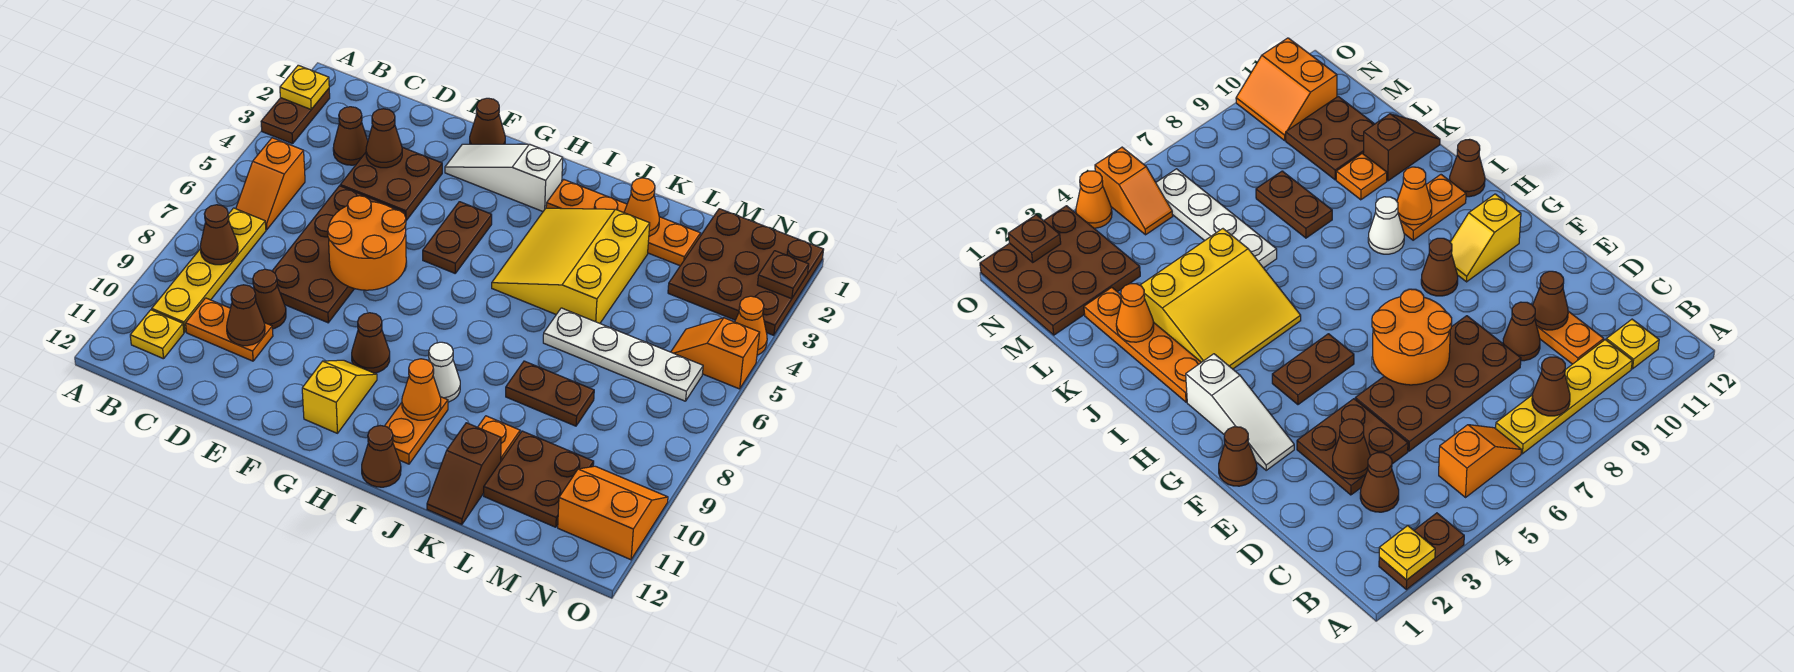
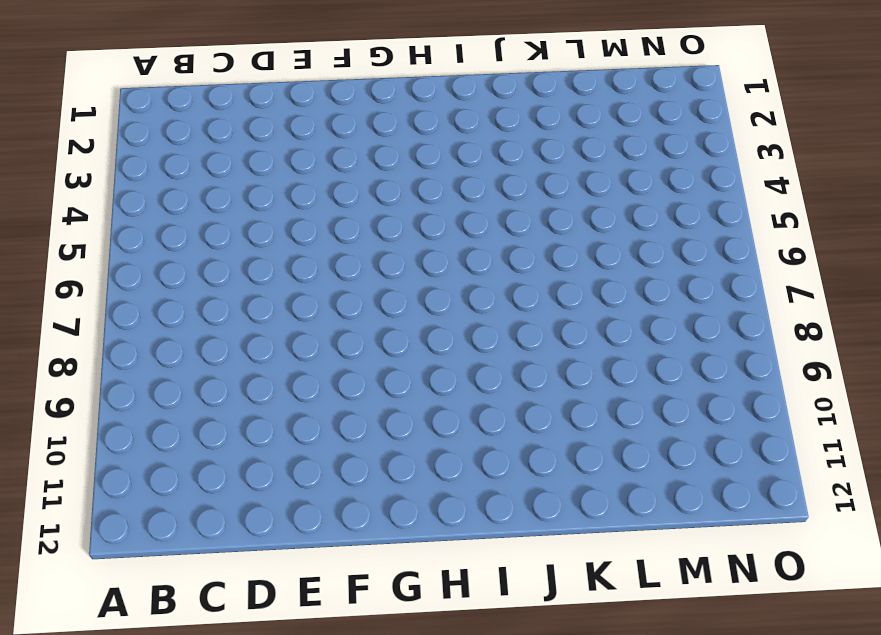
none -> brown 1x2 plate [261,89,330,144]
none -> orange 1x2 slope [236,138,305,230]
none -> yellow 1x4 plate [152,208,266,332]
none -> yellow 1x1 plate [130,310,184,359]

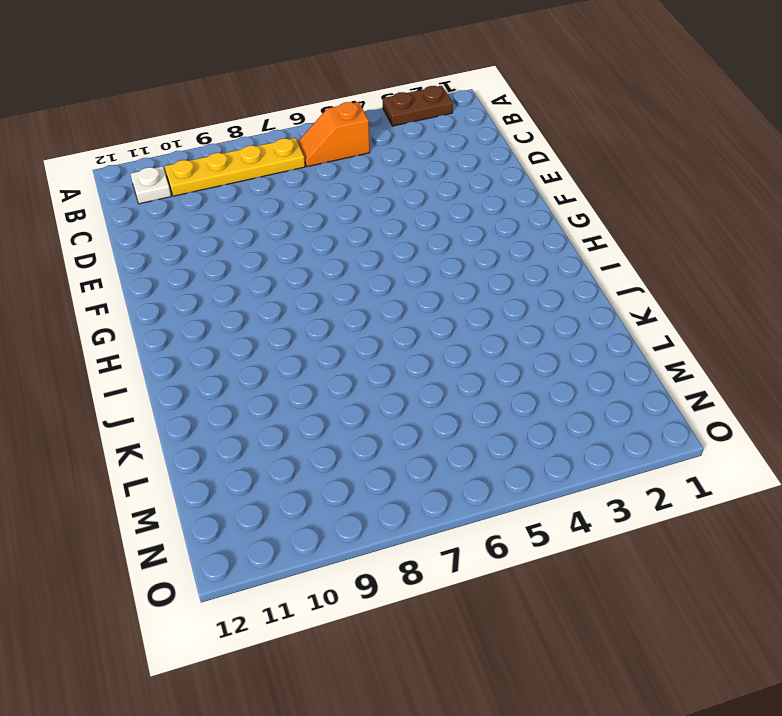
white 1x1 plate [130,166,171,204] -> yellow 1x1 plate [130,310,184,359]
none -> brown 1x1 cone [333,107,368,165]
none -> orange 1x2 plate [186,298,273,361]
none -> brown 2x2 plate [340,147,442,221]
none -> brown 2x4 plate [272,186,405,323]

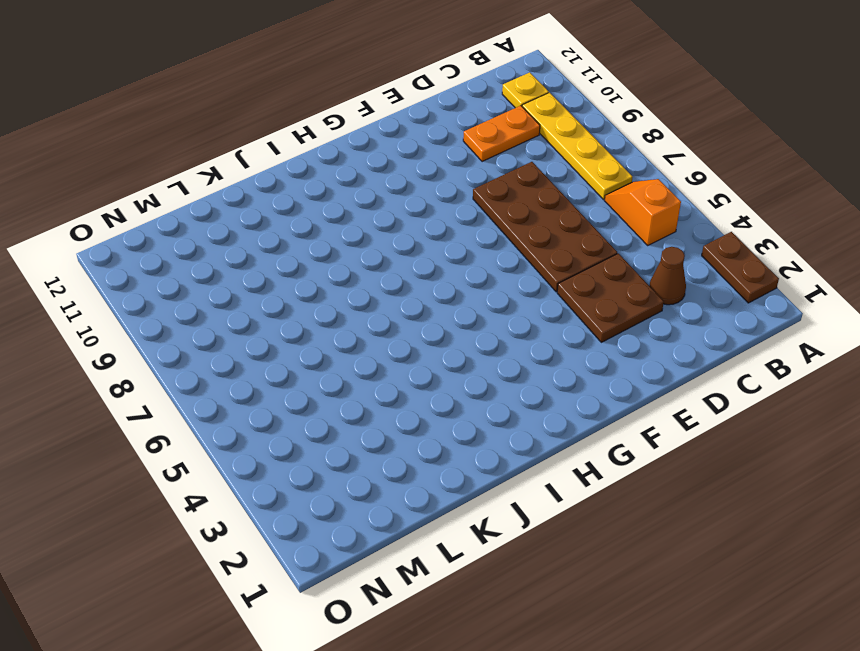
none -> brown 1x1 cone [253,269,286,329]
none -> brown 1x1 cone [470,98,505,144]
none -> white 1x3 slope [445,144,563,211]
none -> brown 1x2 plate [423,202,492,273]

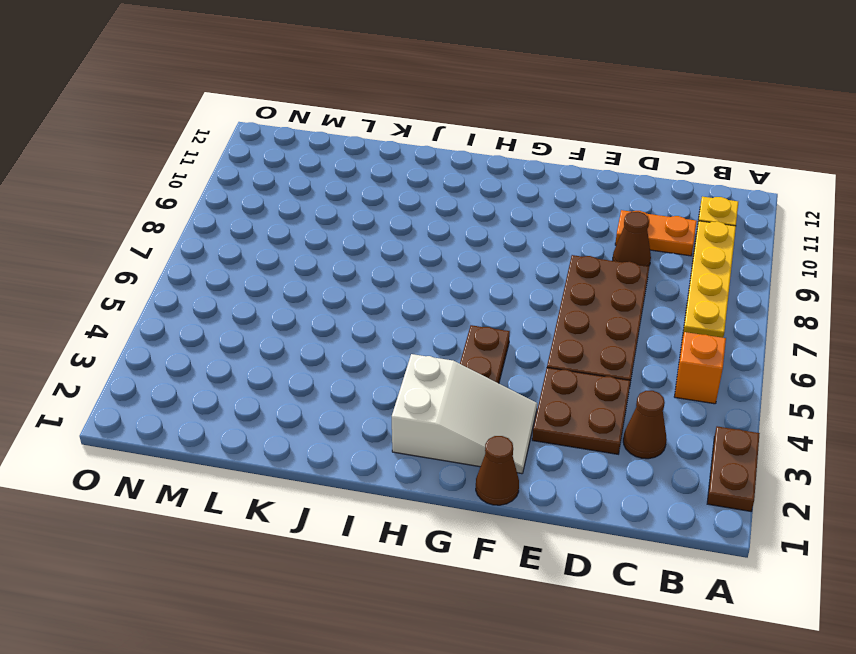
white 2x3 slope [392,354,537,474] -> white 1x3 slope [445,144,563,211]
none -> brown 1x1 cone [352,313,390,373]
none -> yellow 1x2 slope [302,360,377,433]
none -> orange 1x4 plate [546,179,700,266]
none -> yellow 3x3 slope [492,208,650,323]

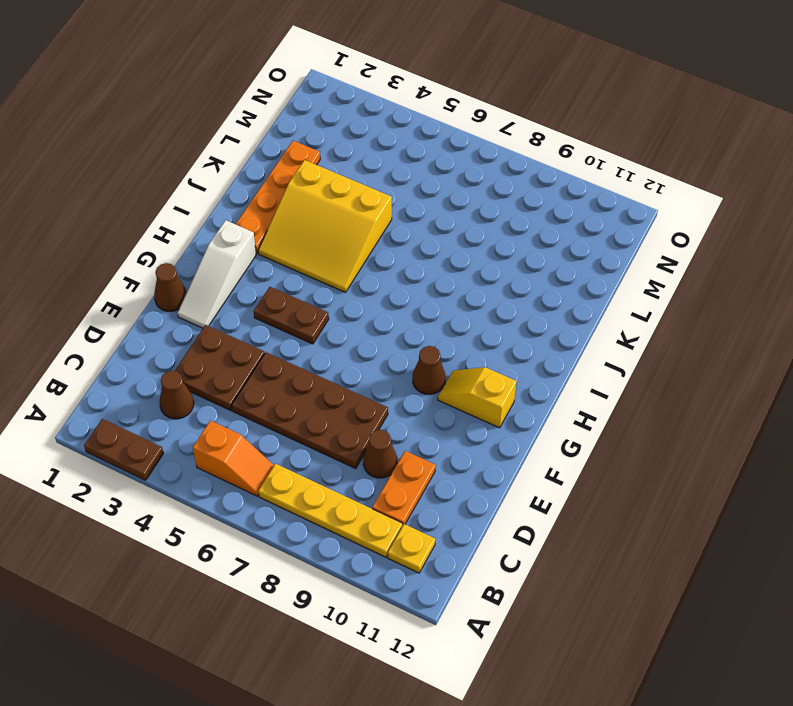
none -> white 1x1 cone [429,342,460,402]
none -> orange 1x2 plate [385,397,448,464]
none -> brown 1x1 cone [362,426,401,487]
none -> white 1x4 plate [543,308,703,401]

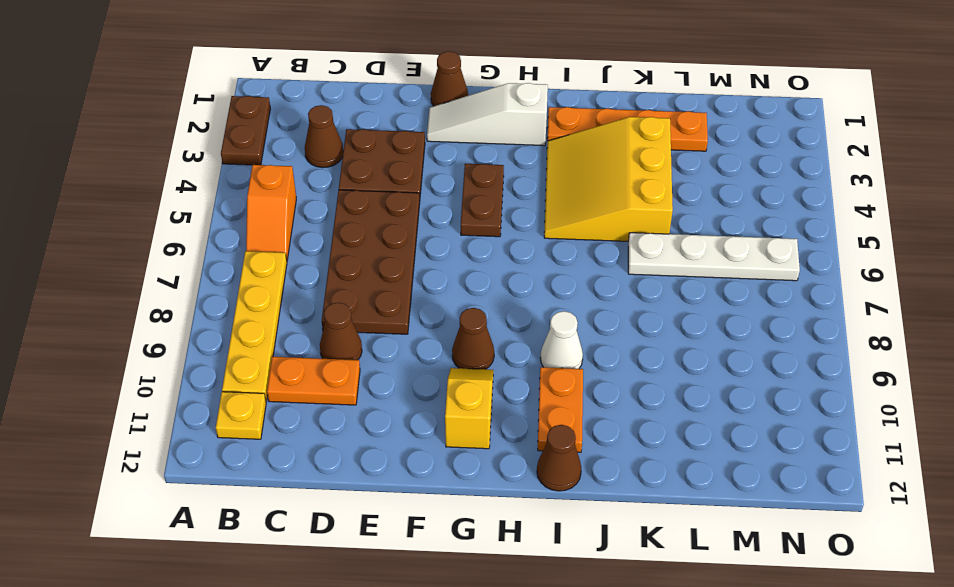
none -> brown 1x2 plate [506,361,594,426]
none -> orange 1x1 plate [478,416,520,461]
none -> brown 1x2 slope [427,423,501,525]
none -> brown 2x2 plate [484,431,594,527]

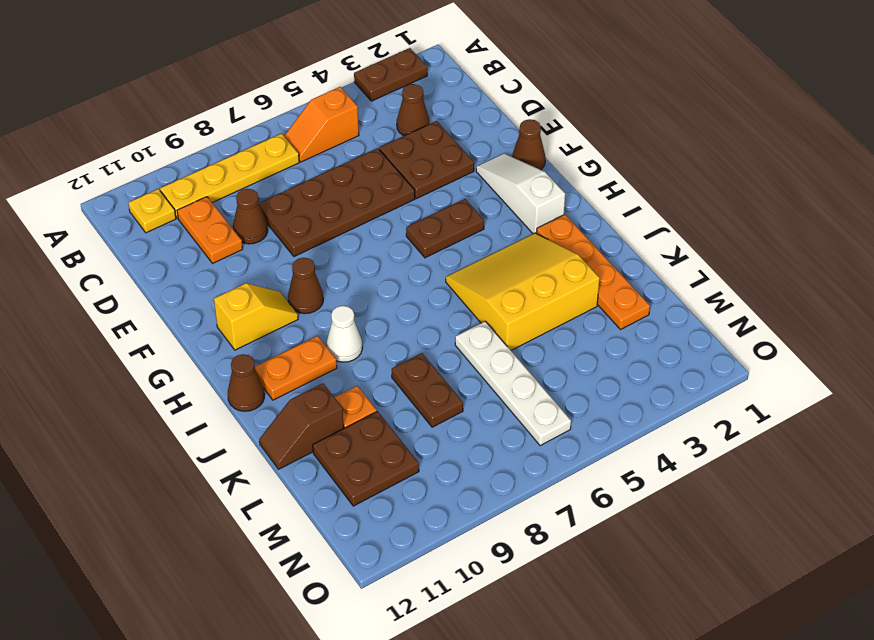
none -> brown 3x3 plate [668,209,824,335]
none -> orange 1x2 slope [671,318,760,389]
none -> orange 2x2 slope [558,466,668,560]
none -> orange 1x1 cone [735,296,767,355]

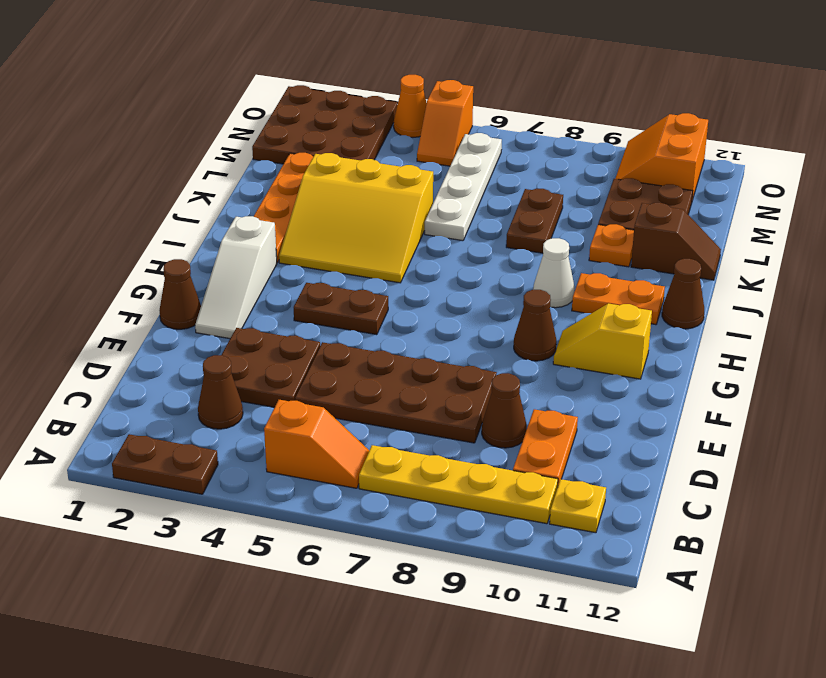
none -> yellow 1x1 plate [280,65,329,109]
none -> brown 1x1 cone [200,205,238,265]
none -> brown 1x1 cone [366,109,402,168]
none -> brown 1x1 cone [227,285,265,346]

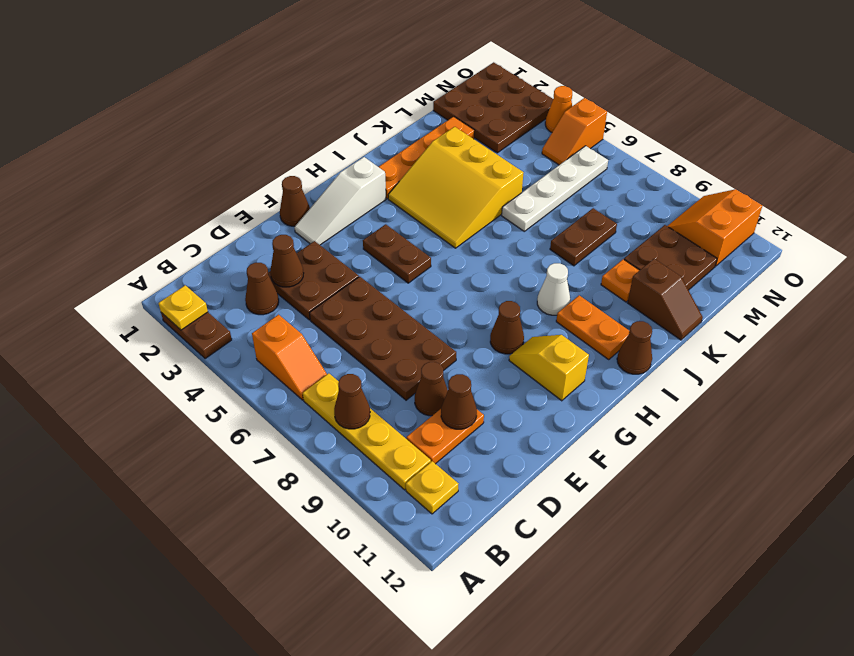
none -> orange 2x2 round brick [328,196,406,290]
none -> orange 1x1 cone [402,359,441,420]
none -> orange 1x1 cone [624,178,659,236]
none -> brown 1x1 plate [757,251,809,299]

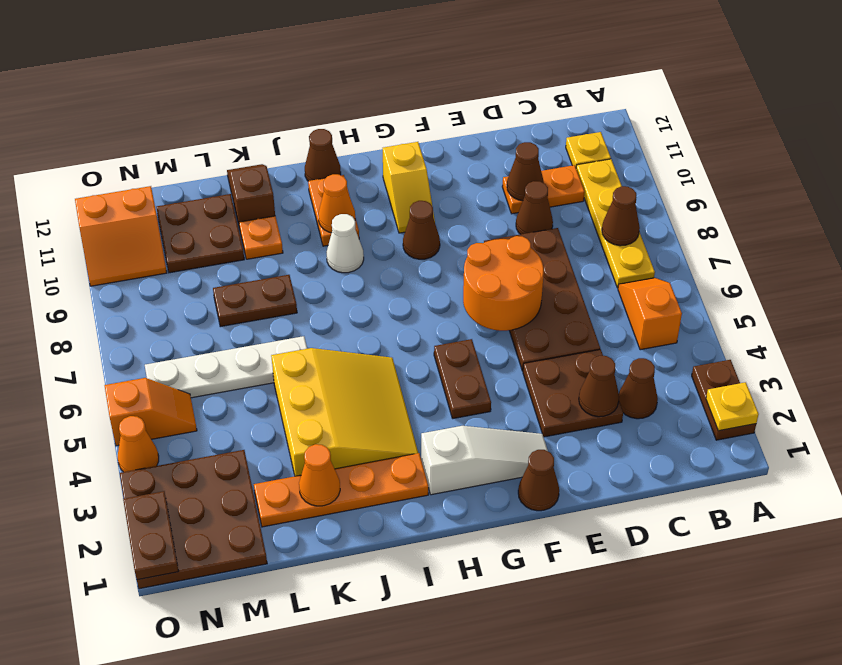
brown 1x2 plate [123,491,178,580] -> brown 1x1 plate [757,251,809,299]

